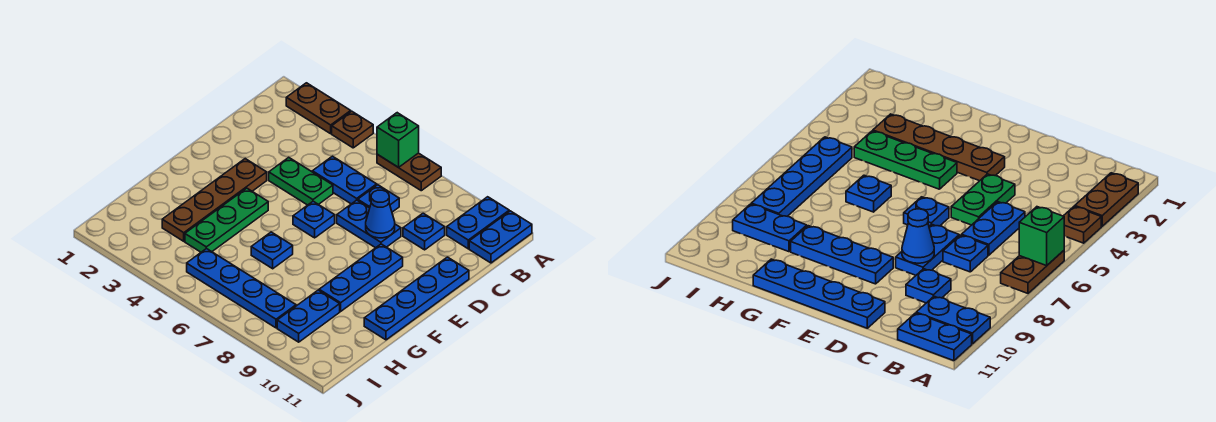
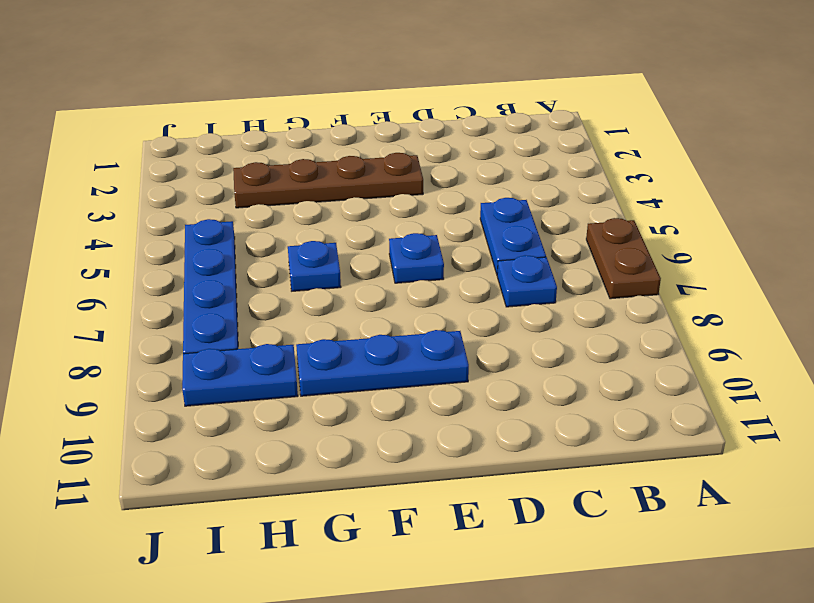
none -> brown 1x2 plate [286,83,351,134]
none -> brown 1x1 plate [332,111,373,148]
none -> blue 1x2 plate [447,197,509,249]

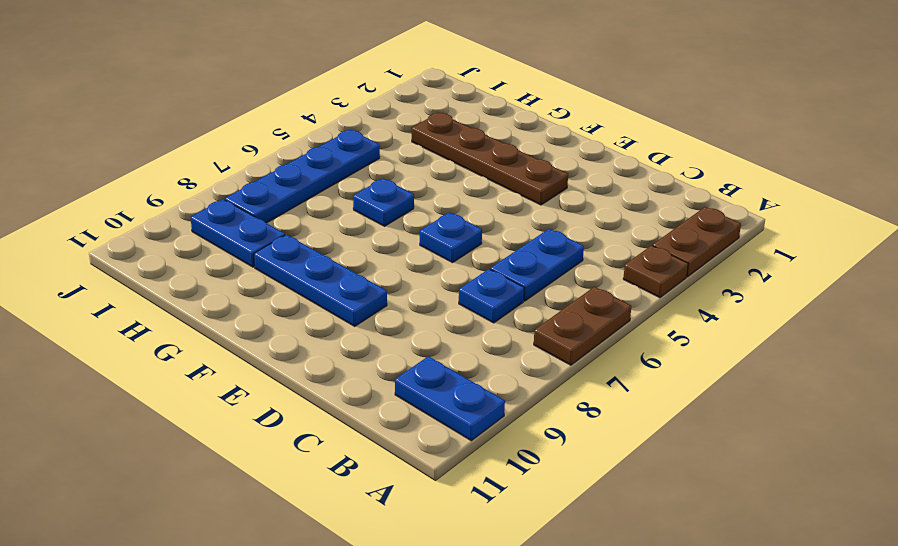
none -> blue 1x2 plate [469,211,532,263]
none -> blue 1x1 plate [403,213,445,250]
none -> green 1x2 plate [269,157,333,205]

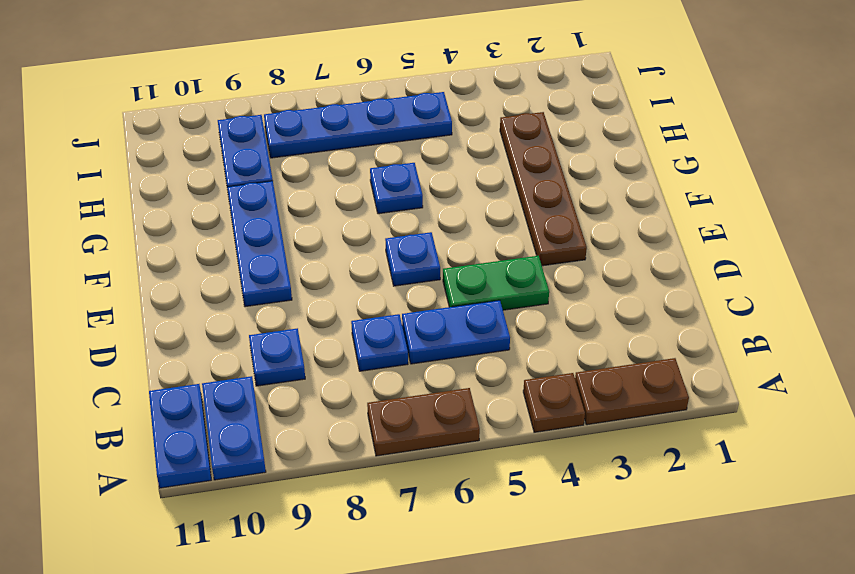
none -> blue 1x2 plate [337,200,401,248]
none -> blue 1x4 plate [364,257,469,340]
none -> green 1x3 plate [185,188,268,252]

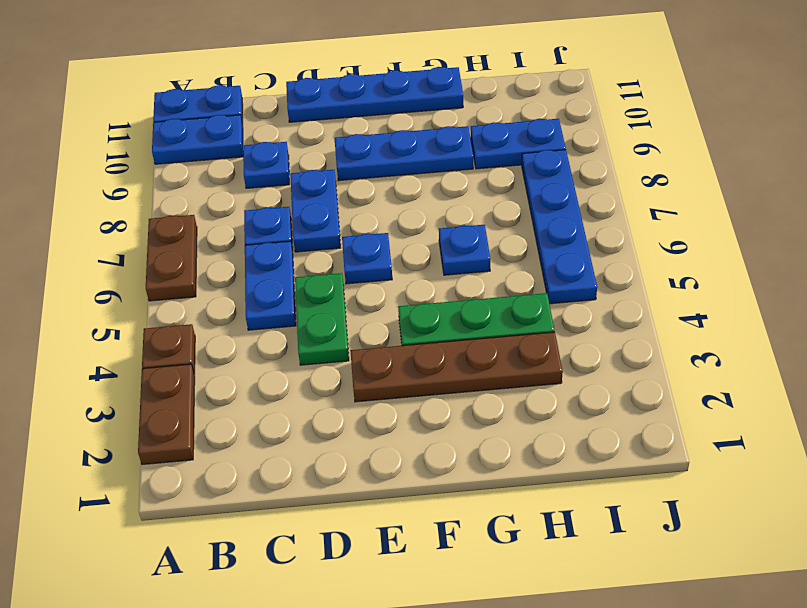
none -> green 1x1 brick [377,113,419,167]
none -> blue 1x1 cone [366,190,395,238]

